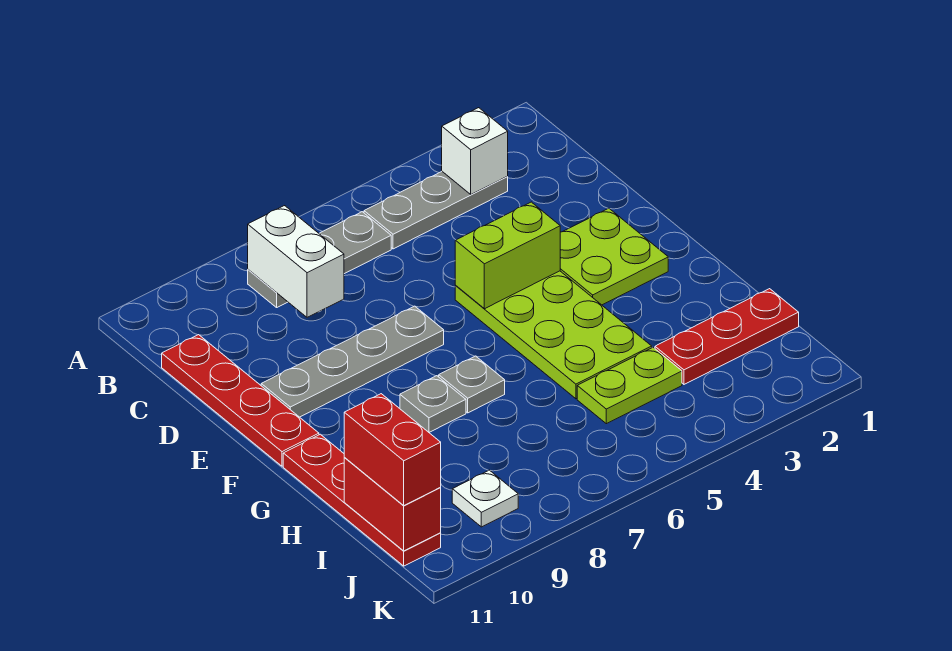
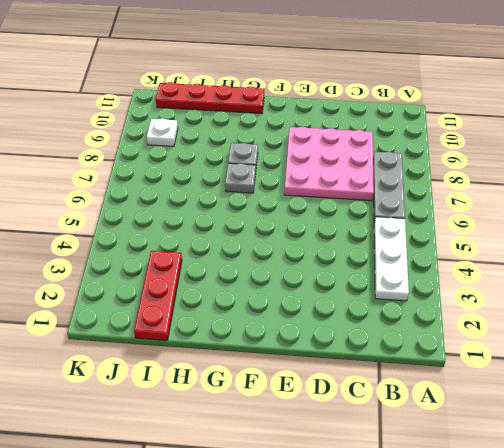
white 1x3 plate [374,217,409,301] -> grey 1x3 plate [364,172,508,249]
pink 3x3 plate [284,127,374,201] -> grey 1x4 plate [261,306,444,417]
none -> red 1x4 plate [162,335,319,466]
none -> lime 2x2 plate [560,208,668,305]
none -> lime 2x4 plate [455,271,652,399]

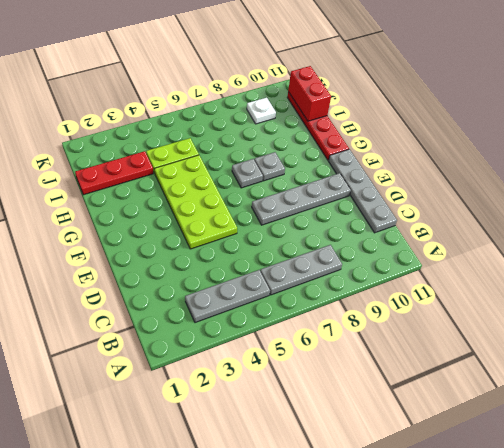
grey 1x4 plate [328,149,397,233] -> red 1x4 plate [162,335,319,466]
none -> lime 2x2 plate [560,208,668,305]
none -> white 1x1 brick [442,108,508,194]
none -> white 1x2 brick [248,206,344,317]

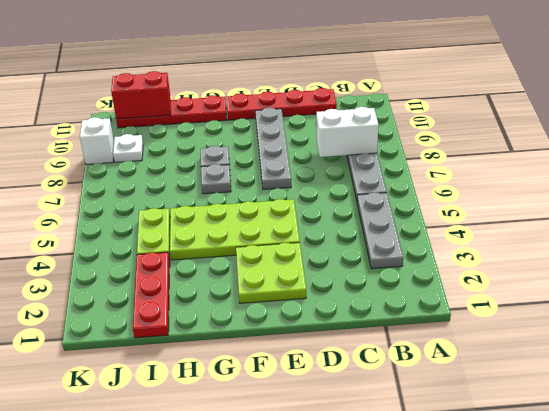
white 1x1 brick [80,117,114,164] -> white 1x1 brick moved to [442,108,508,194]
none -> lime 1x2 brick [455,202,560,309]
none -> red 1x2 brick [344,394,441,506]

